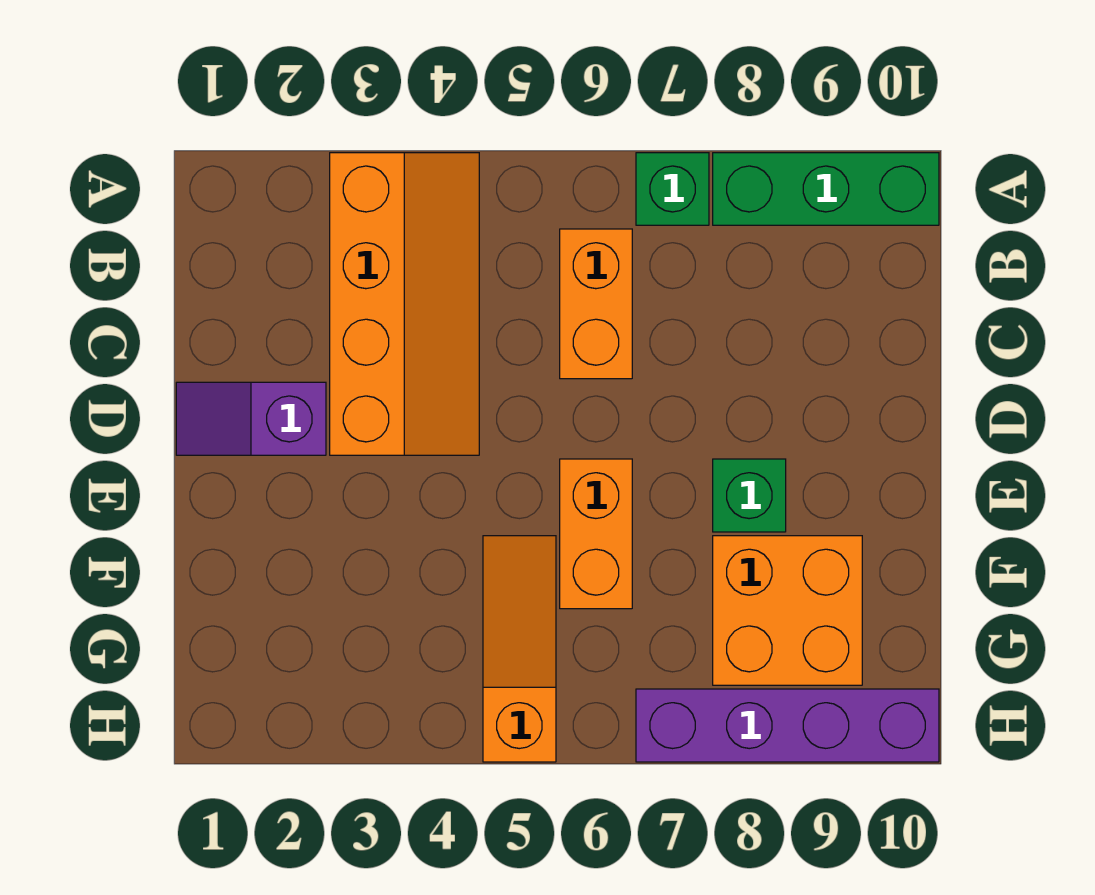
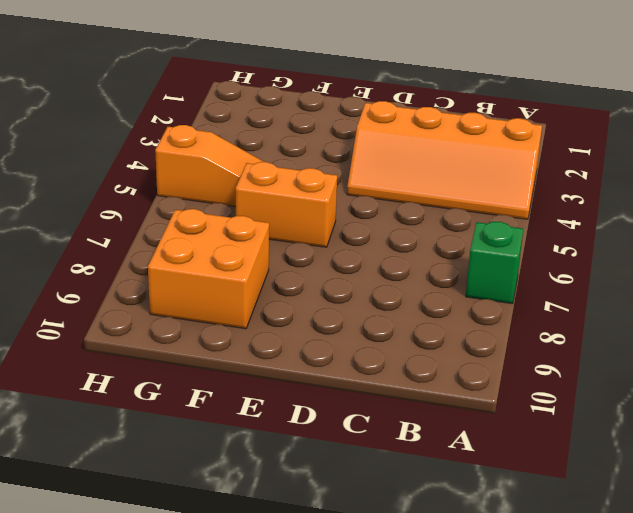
none -> green 1x3 brick [713,153,939,225]
none -> orange 1x2 brick [560,229,632,379]

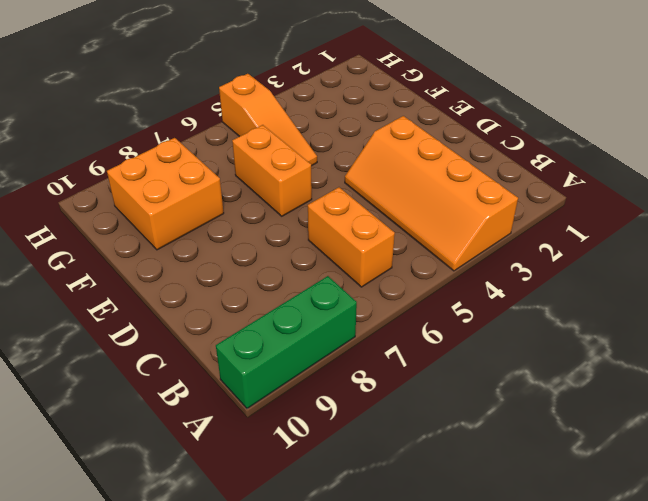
none -> green 1x1 brick [636,153,709,225]
none -> purple 1x2 slope [176,382,326,455]

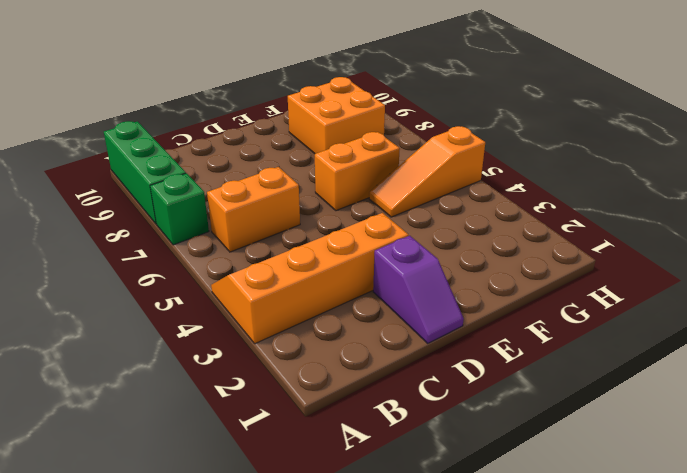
none -> green 1x1 brick [713,459,786,532]
none -> purple 1x4 brick [636,689,939,762]

